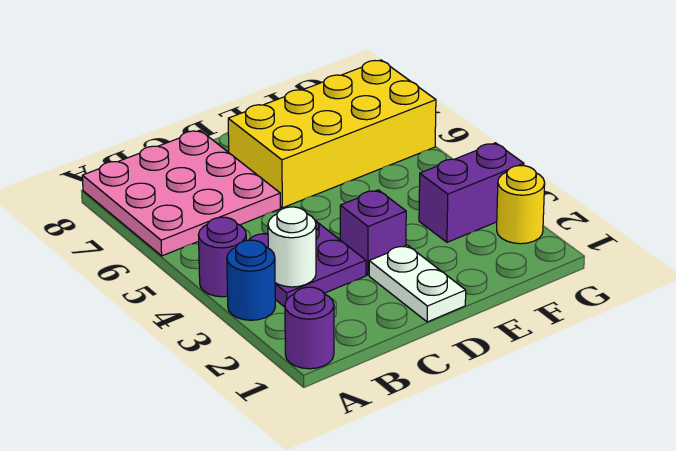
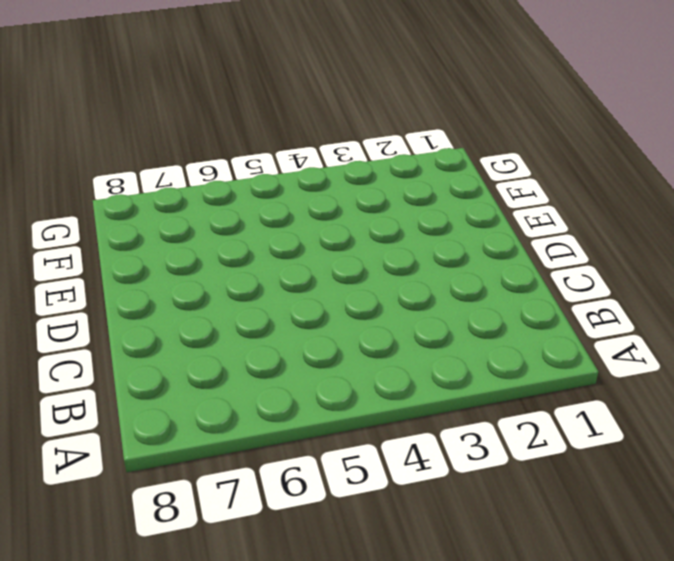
none -> purple 1x1 round brick [285,287,334,369]
none -> blue 1x1 round brick [227,240,275,320]

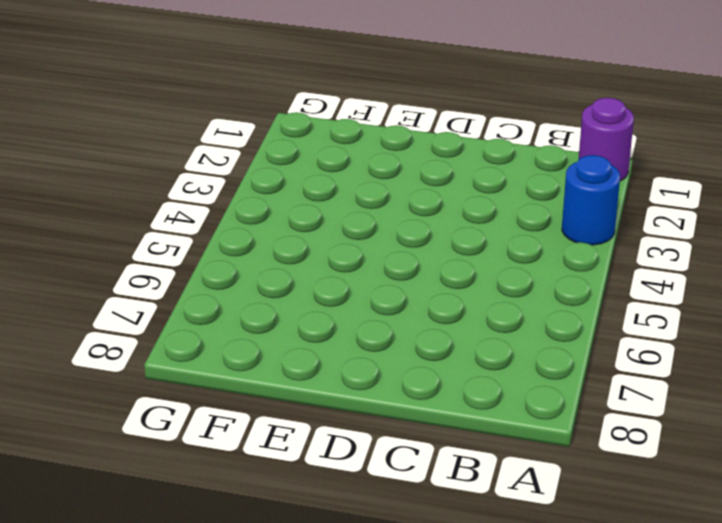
none -> purple 1x1 round brick [199,217,246,297]
none -> pink 3x3 plate [82,130,281,256]

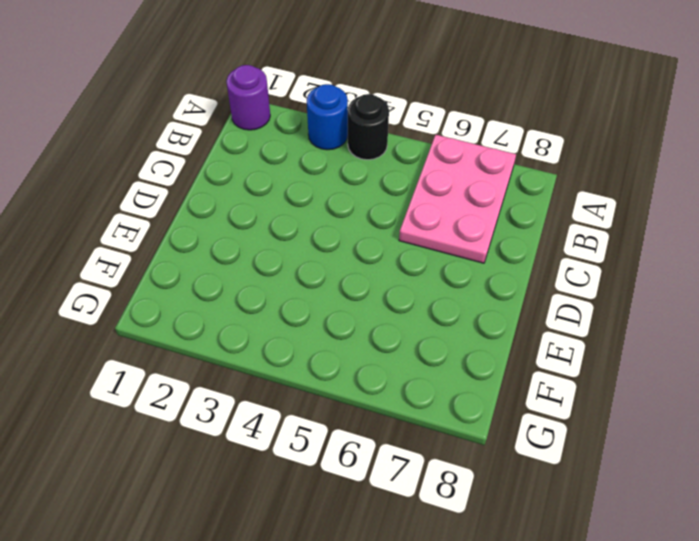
black 1x1 round brick [348,94,389,160] -> purple 1x1 round brick [199,217,246,297]
pink 2x3 plate [399,135,516,263] -> pink 3x3 plate [82,130,281,256]
none -> purple 2x2 plate [250,221,366,307]
none -> white 1x2 plate [369,245,466,322]

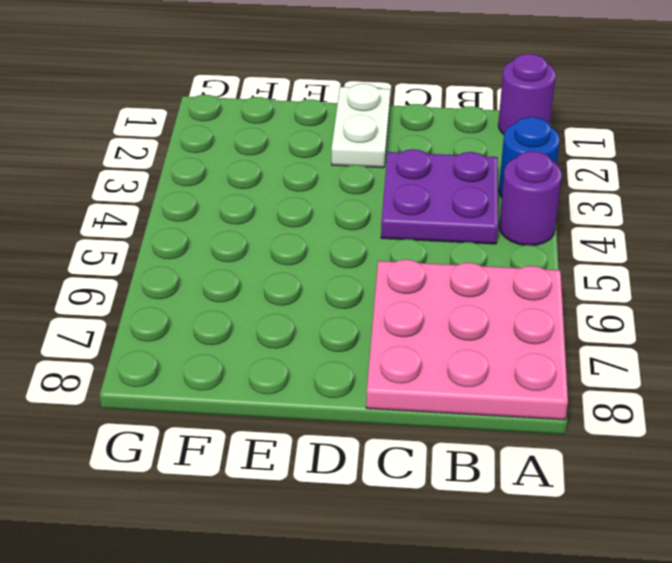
none -> purple 1x1 brick [340,190,406,275]
none -> yellow 2x4 brick [228,60,436,208]

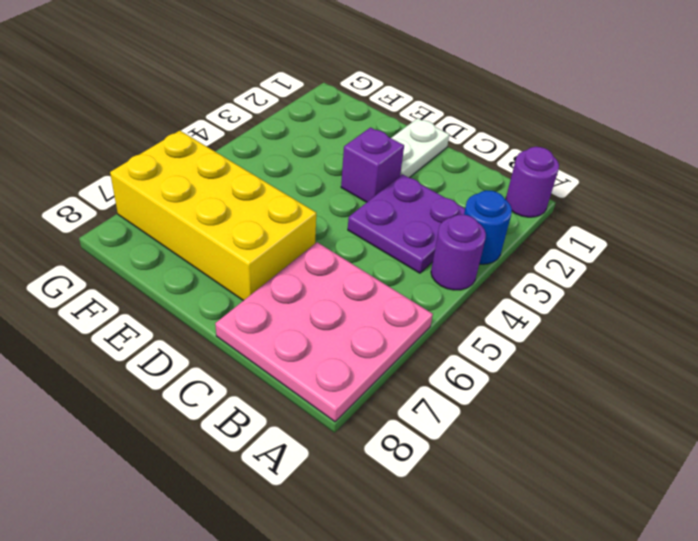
none -> purple 1x2 brick [419,143,524,242]
none -> yellow 1x1 round brick [497,166,545,244]

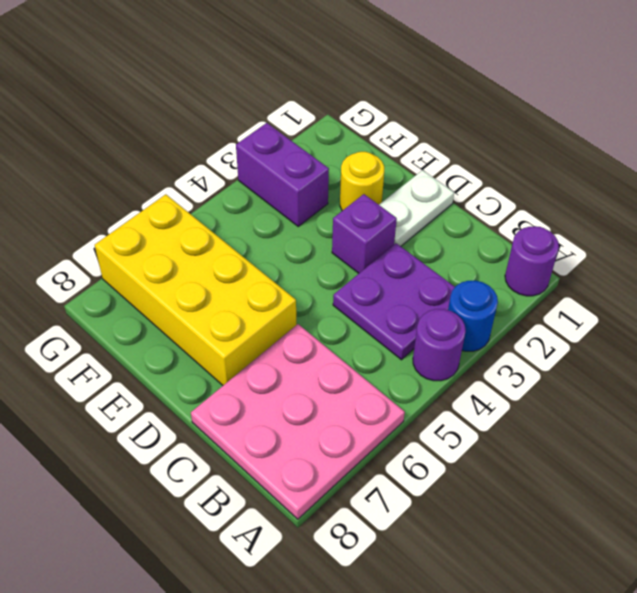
yellow 1x1 round brick [340,152,384,211] -> yellow 1x1 round brick moved to [497,166,545,244]
none -> white 1x1 round brick [268,207,316,287]

